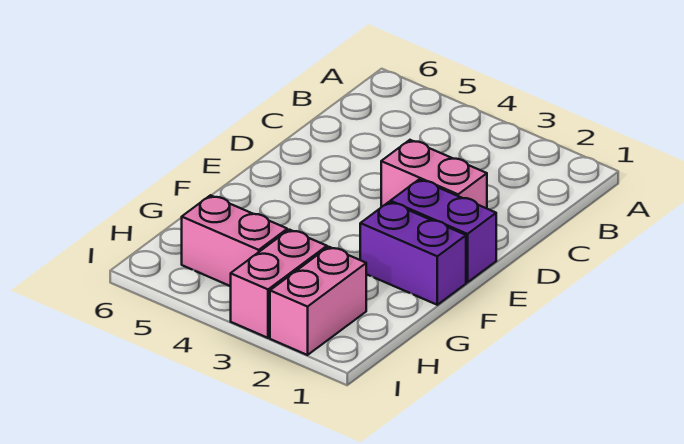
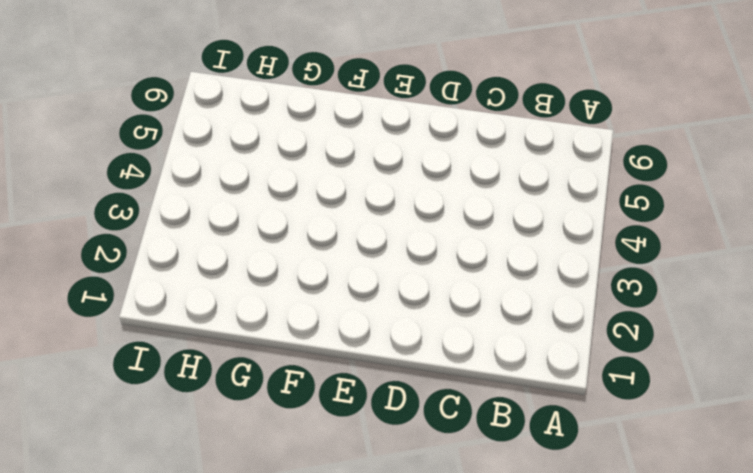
none -> pink 1x2 brick [381,140,487,208]
none -> purple 1x2 brick [391,179,496,282]

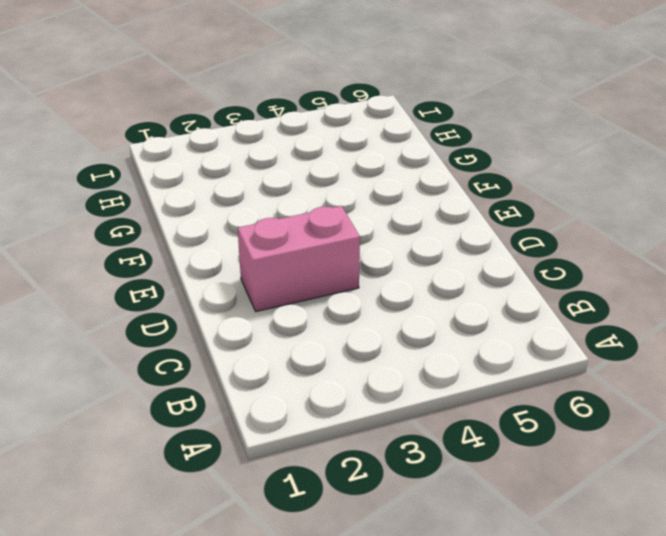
none -> purple 1x2 brick [391,179,496,282]
none -> purple 1x2 brick [360,202,466,305]

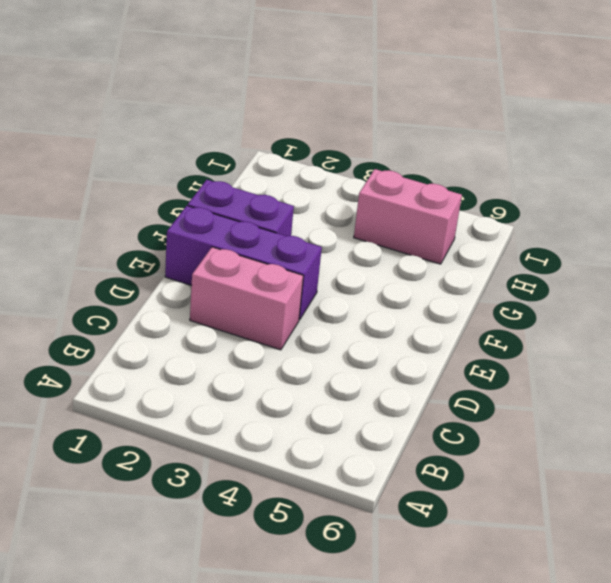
purple 1x3 brick [165,206,322,320] -> purple 1x2 brick [391,179,496,282]
none -> pink 1x2 brick [270,247,366,355]
none -> pink 1x2 brick [231,230,327,338]

